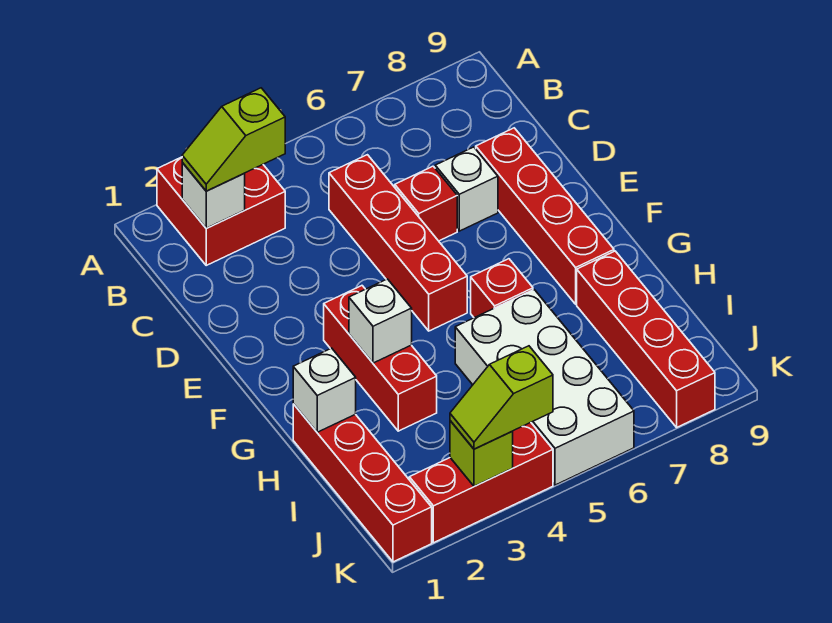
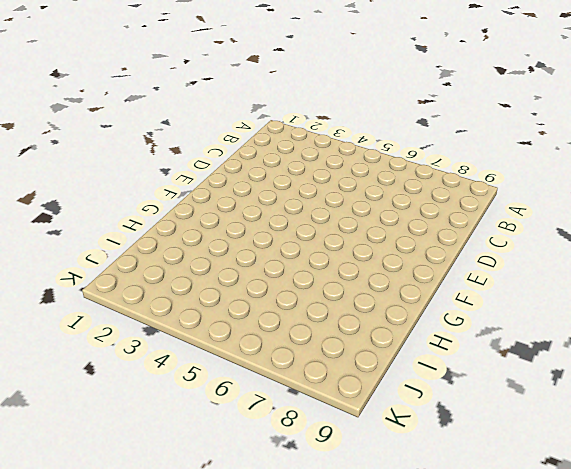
none -> red 2x2 brick [157,157,285,265]
none -> red 1x4 brick [329,155,467,331]
none -> red 1x1 brick [395,166,457,241]

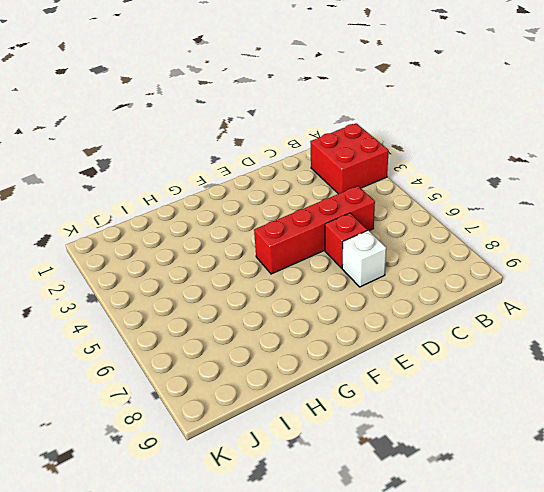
none -> red 1x4 brick [476,128,614,304]
none -> red 1x3 brick [324,286,437,431]
none -> red 1x1 brick [471,259,533,318]

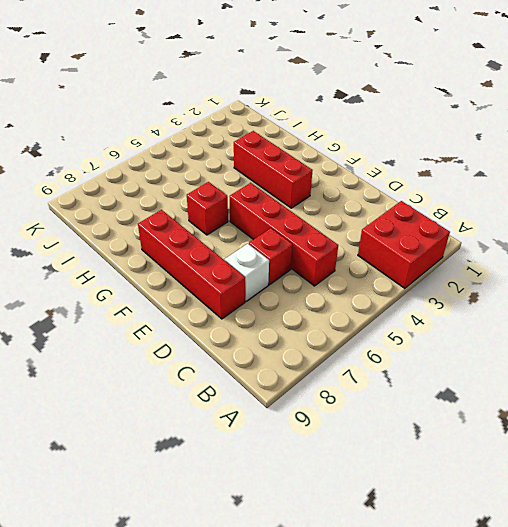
none -> red 1x4 brick [293,404,432,562]
none -> white 2x4 brick [455,290,634,485]
none -> red 1x4 brick [577,251,715,427]

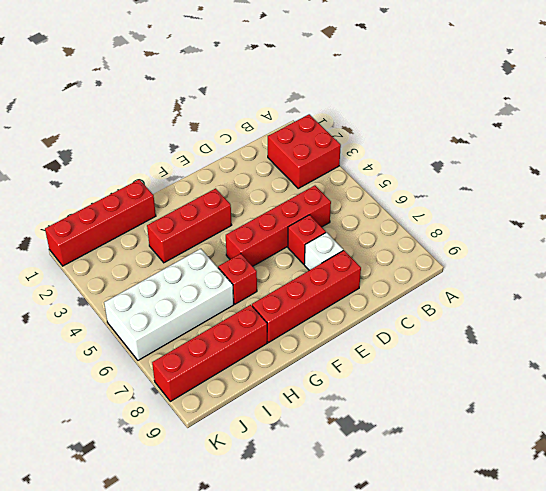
none -> red 1x3 brick [409,423,553,543]
none -> white 1x1 brick [182,163,245,228]
none -> white 1x1 brick [349,279,412,363]

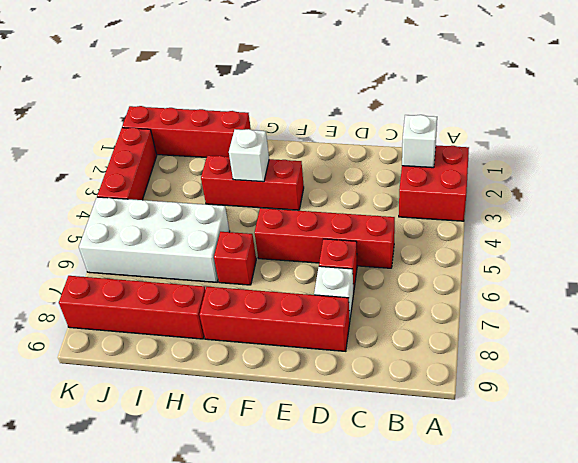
none -> white 1x1 brick [293,348,356,432]
none -> lime 1x1 brick [450,421,513,486]
none -> lime 1x2 slope [182,88,285,191]

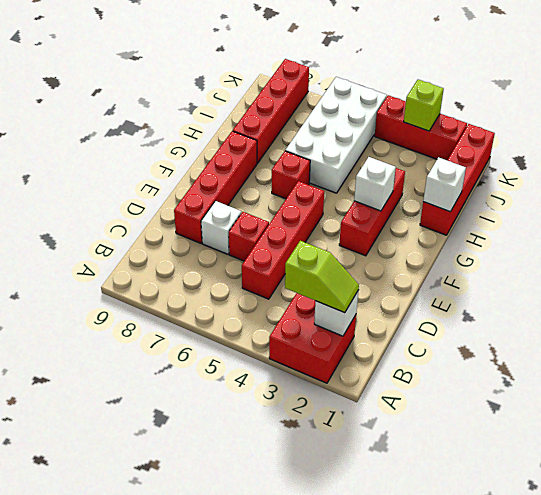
none -> lime 1x2 slope [450,346,553,449]

